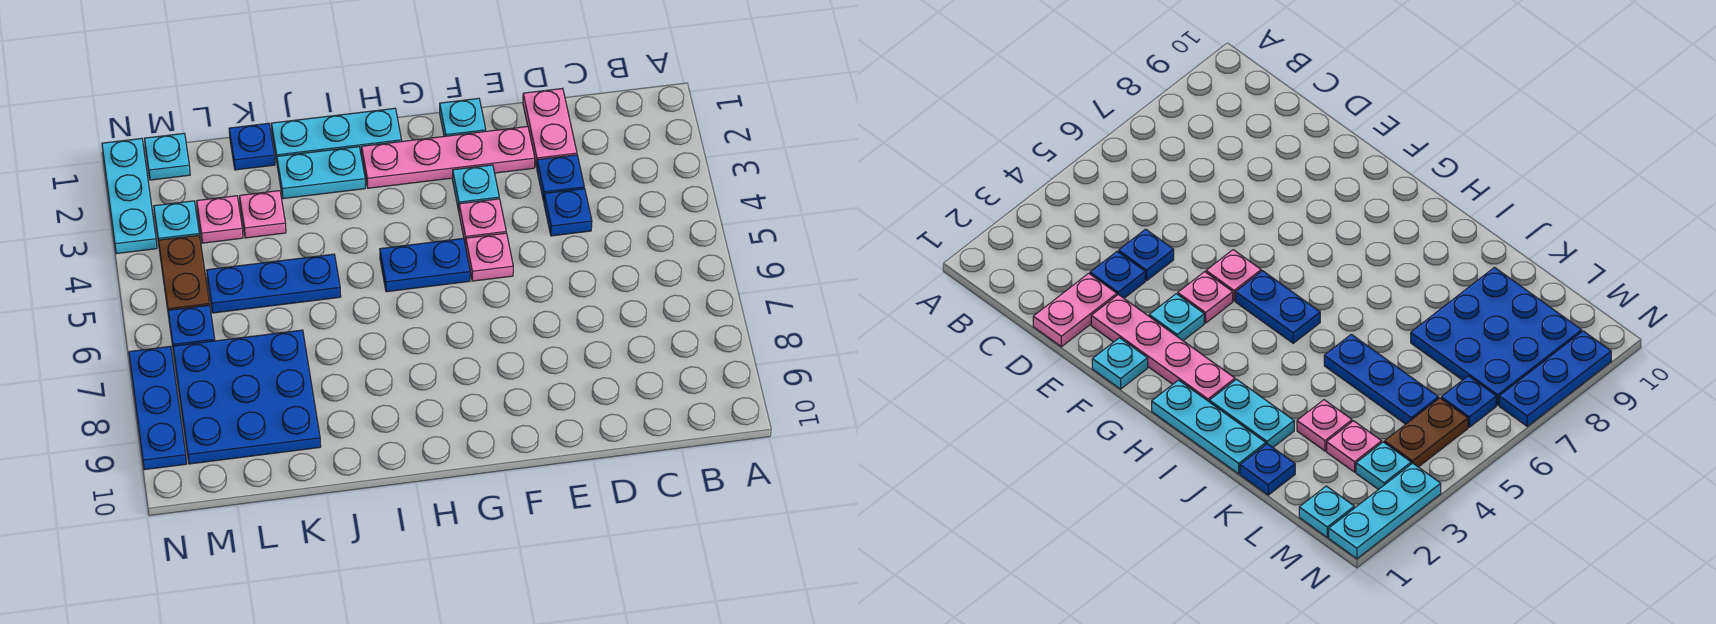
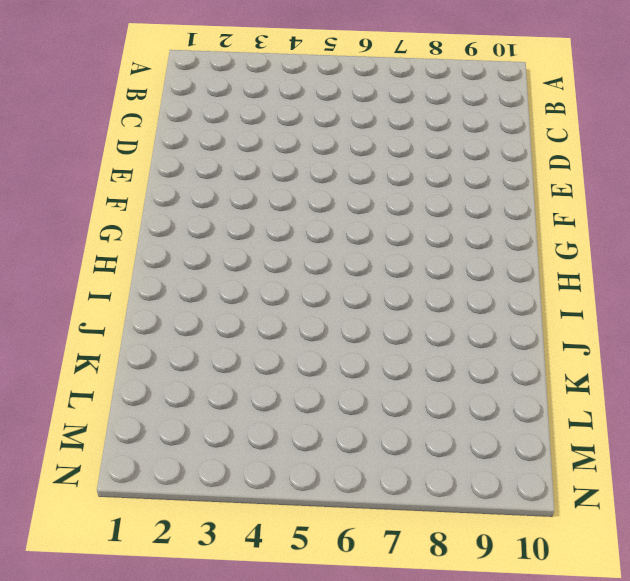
none -> pink 1x2 plate [523,88,577,168]
none -> blue 1x1 plate [537,155,584,201]
none -> blue 1x1 plate [544,189,592,236]

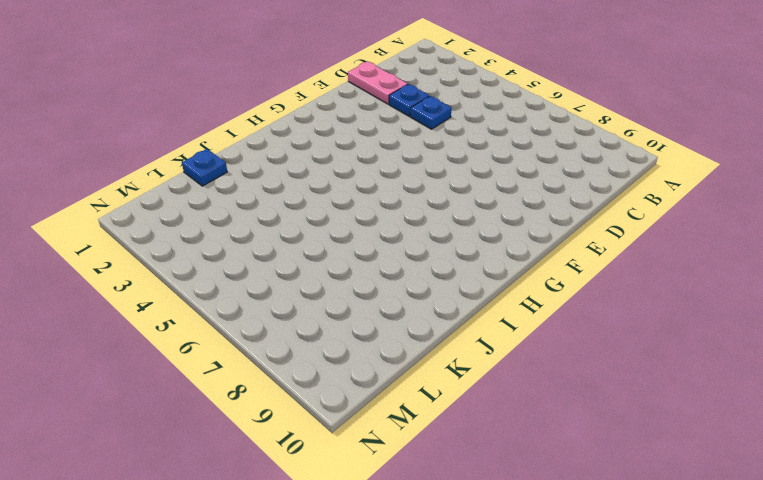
none -> pink 1x4 plate [362,126,535,188]
none -> cyan 1x1 plate [440,98,486,136]
none -> cyan 1x1 plate [452,165,499,211]

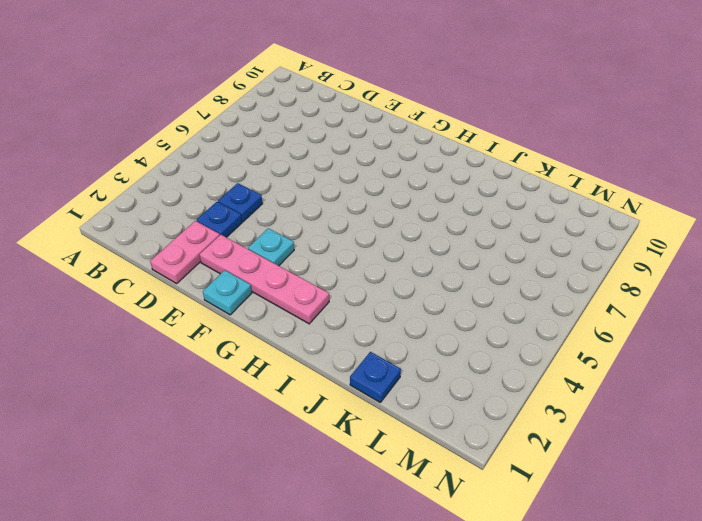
none -> pink 1x1 plate [459,199,506,246]
none -> pink 1x1 plate [465,233,513,281]
none -> blue 1x2 plate [380,238,470,292]

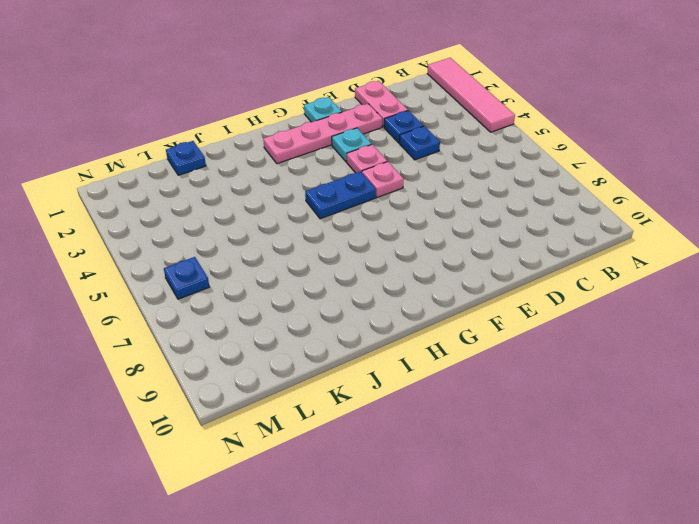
pink 1x4 tile [427,58,515,132] -> none
none -> cyan 1x3 plate [271,108,402,161]
none -> cyan 1x2 plate [277,147,365,199]
none -> blue 1x3 plate [207,254,341,313]

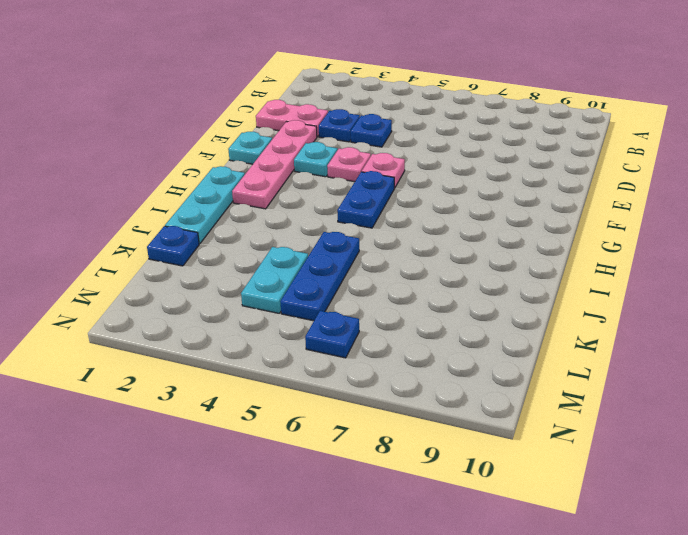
cyan 1x2 plate [241,247,308,313] -> cyan 1x2 plate moved to [277,147,365,199]
none -> pink 1x1 plate [240,191,286,238]
none -> blue 3x3 plate [173,330,321,464]
none -> pink 1x1 plate [197,196,243,243]

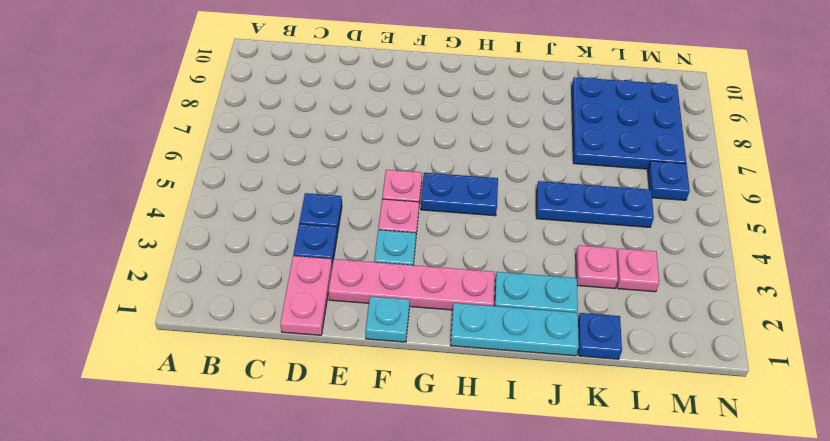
none -> cyan 1x1 plate [144,133,190,180]
none -> cyan 1x1 plate [154,201,199,243]
none -> brown 1x2 plate [158,235,210,310]

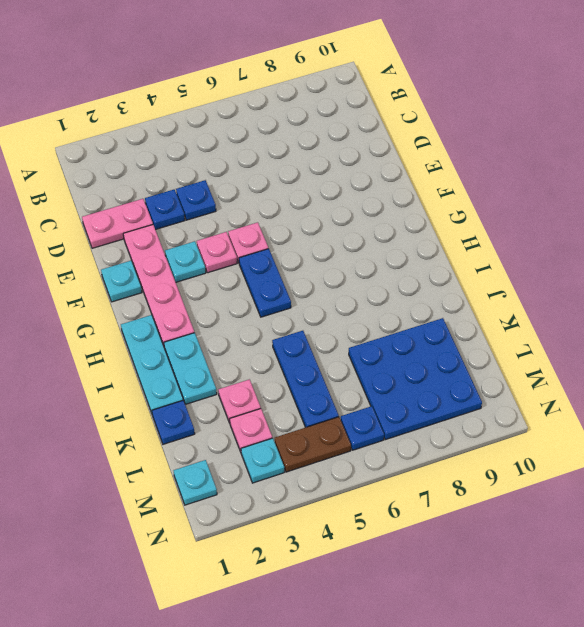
none -> cyan 1x3 plate [102,138,157,254]
none -> blue 1x3 plate [129,346,187,470]

